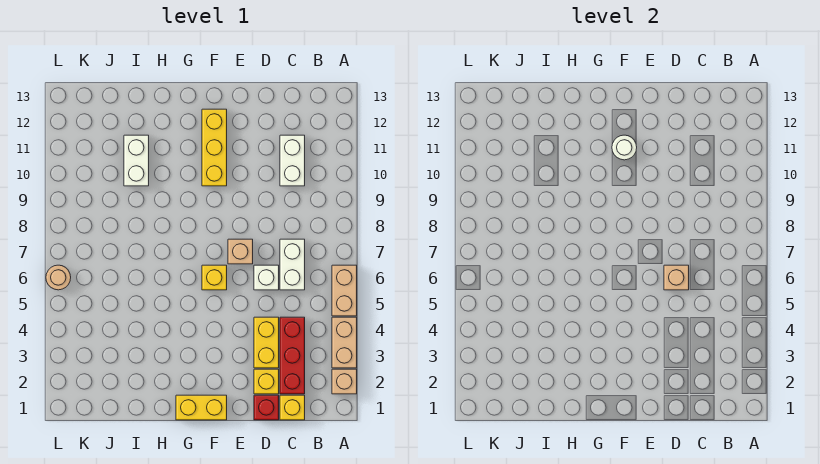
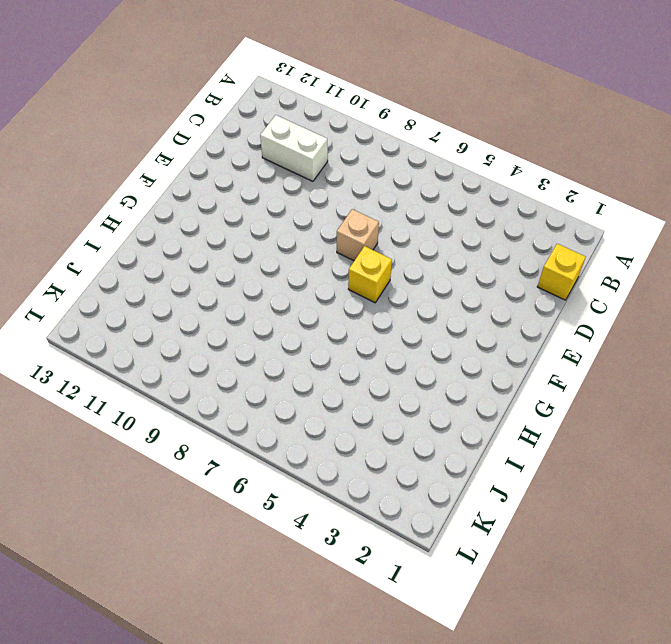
none -> tan 1x1 brick [332,369,357,394]
none -> tan 1x2 brick [332,317,357,368]
none -> tan 1x2 brick [332,265,357,316]

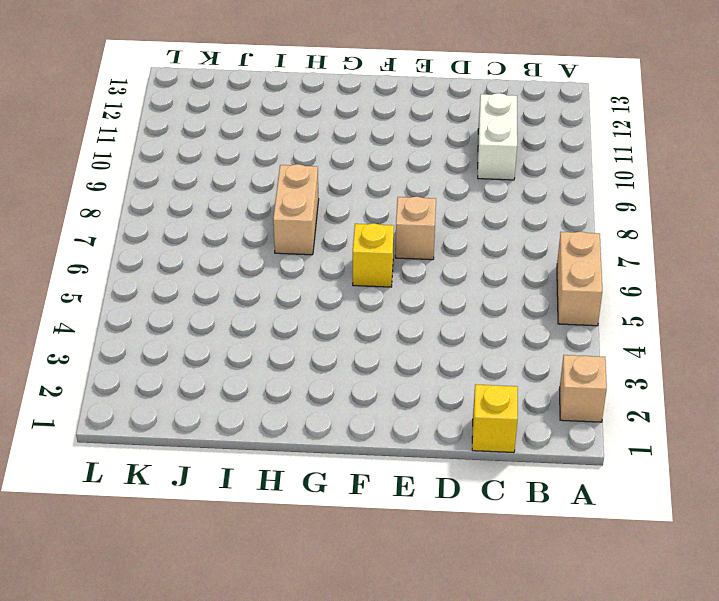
tan 1x2 brick [273,164,319,255] -> tan 1x2 brick moved to [332,317,357,368]
none -> red 1x3 brick [280,317,305,394]
none -> white 1x2 brick [280,239,305,290]
none -> red 1x1 brick [254,395,279,420]

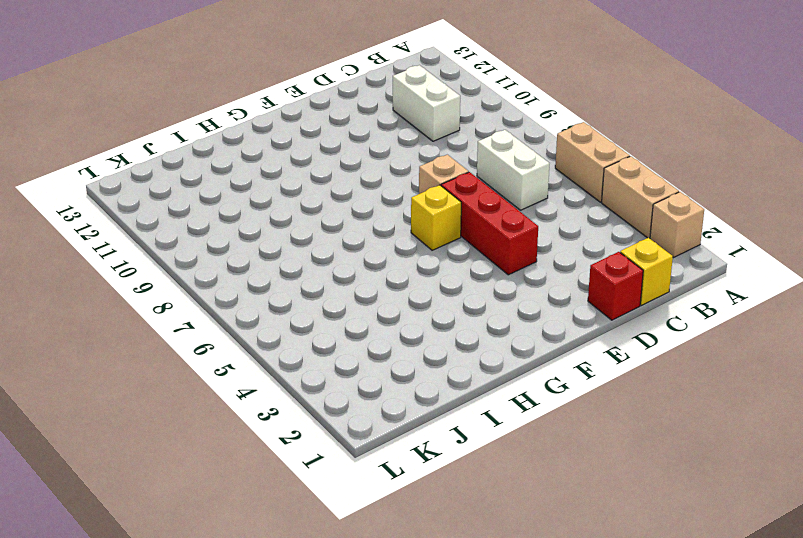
red 1x3 brick [441,172,538,275] -> red 1x3 brick moved to [280,317,305,394]
none -> yellow 1x1 brick [254,369,279,394]
none -> yellow 1x2 brick [254,317,279,368]
none -> white 1x1 brick [254,265,279,290]

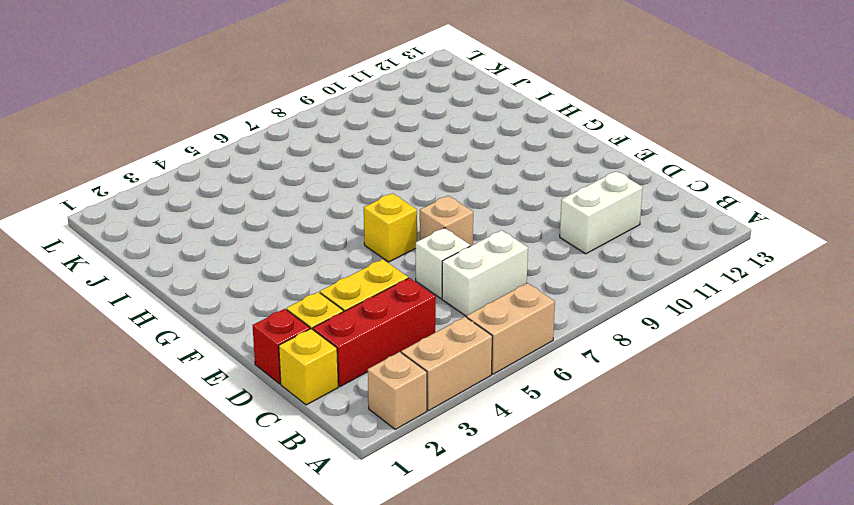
none -> yellow 1x2 brick [176,395,227,420]
none -> yellow 1x3 brick [202,109,227,186]
none -> white 1x2 brick [124,135,149,186]

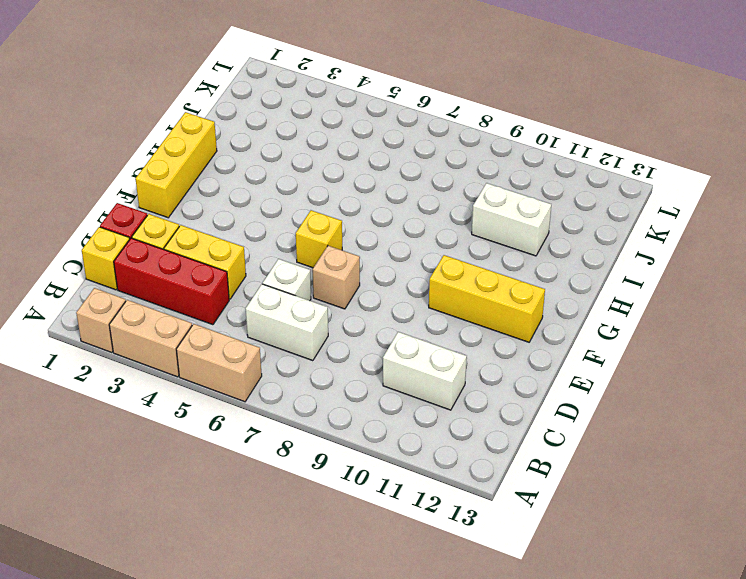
yellow 1x3 brick [136,112,217,218] -> yellow 1x2 brick [176,395,227,420]
none -> tan 1x1 round brick [46,265,71,290]
none -> tan 1x1 brick [664,265,689,290]
none -> white 1x1 round brick [612,135,637,160]

